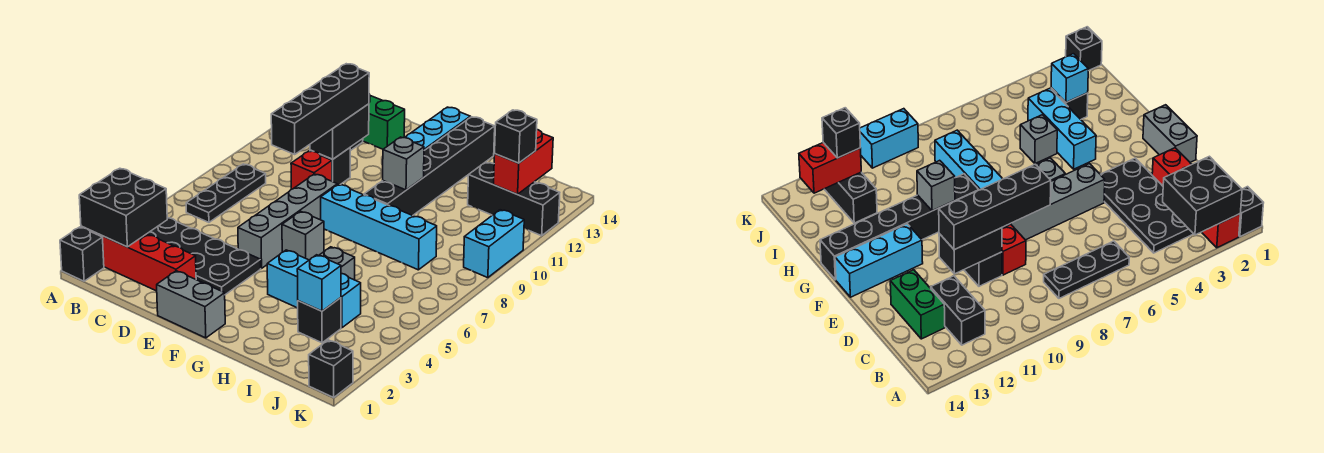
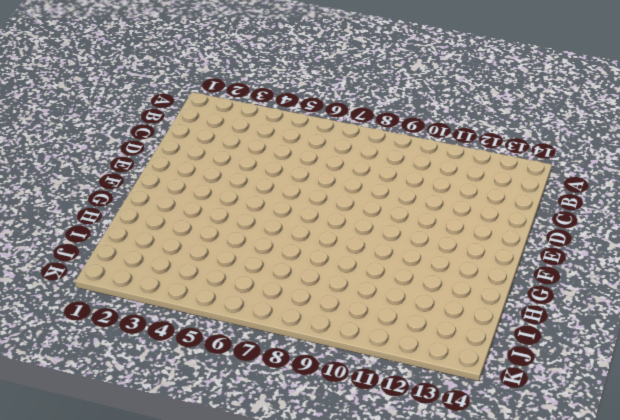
none -> black 1x1 brick [60,227,104,281]
none -> red 1x4 brick [81,226,196,291]
none -> black 2x4 plate [147,218,261,295]

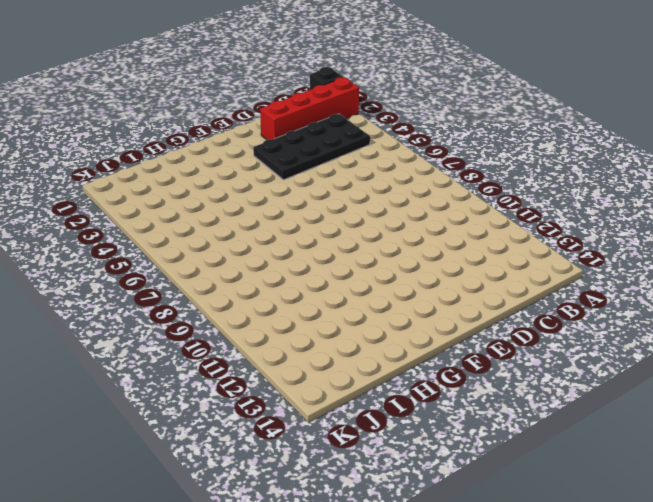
none -> black 1x3 plate [186,164,266,222]
none -> black 1x2 brick [931,276,985,345]
none -> green 1x2 brick [363,94,405,149]

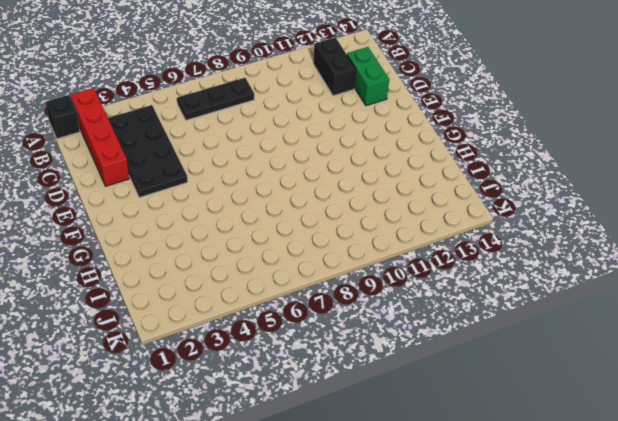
none -> red 1x1 brick [291,151,332,189]
none -> black 1x1 brick [310,148,350,185]
none -> grey 1x2 brick [157,271,225,338]

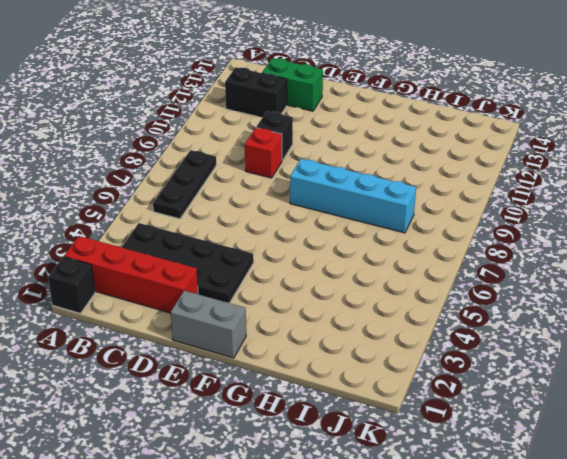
none -> grey 1x4 brick [238,174,337,268]
none -> grey 1x1 brick [282,211,324,260]
none -> cyan 1x3 brick [405,107,470,150]

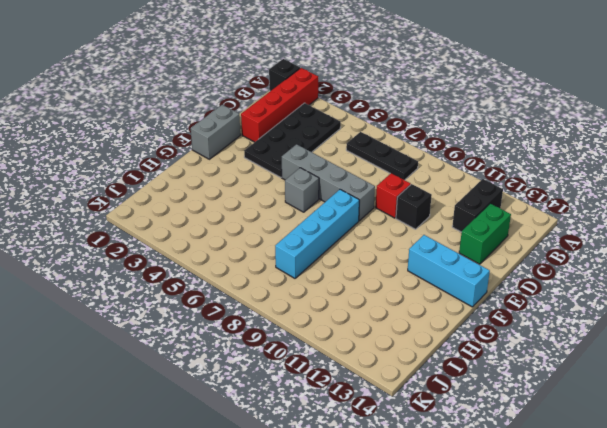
none -> cyan 1x3 brick [267,250,361,328]
none -> black 1x6 brick [364,117,495,216]
none -> grey 1x1 brick [319,247,355,280]

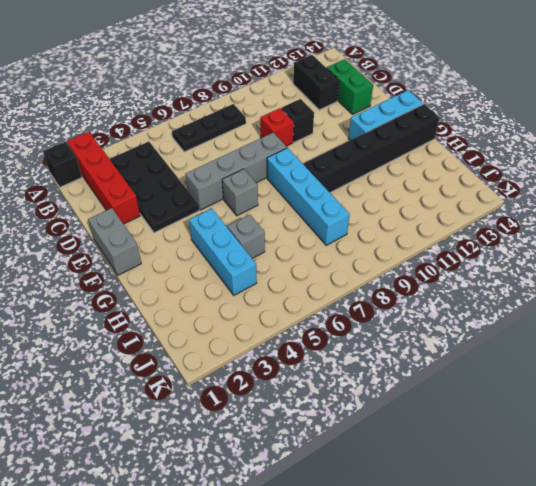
none -> black 1x1 brick [298,298,341,343]
none -> black 1x3 brick [468,162,560,236]
none -> black 1x1 brick [309,340,353,397]

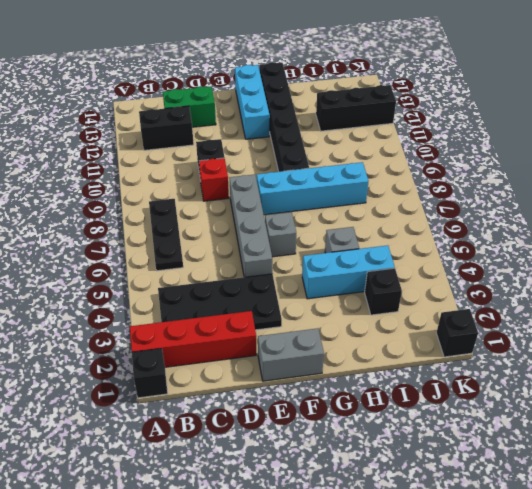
none -> cyan 1x2 brick [464,210,524,278]
none -> black 2x2 brick [79,168,167,247]
none -> black 1x2 brick [310,104,369,159]

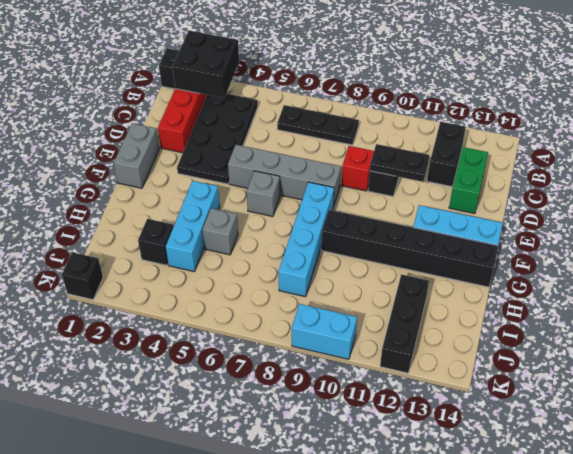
black 1x2 plate [370,144,429,182] -> black 1x2 brick [310,104,369,159]
none -> grey 1x1 brick [383,137,424,190]
none -> cyan 1x1 brick [297,255,341,311]
none -> red 1x2 brick [494,130,553,194]

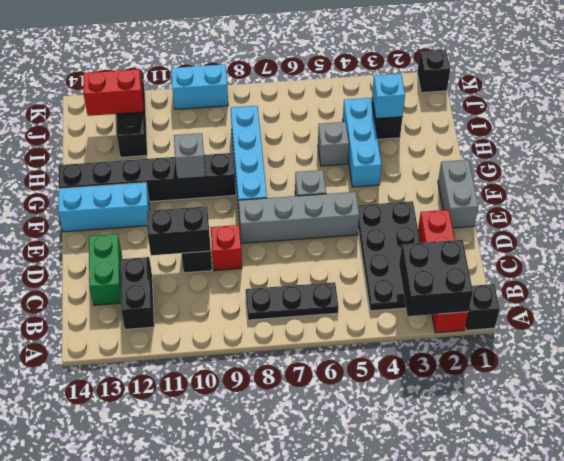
none -> black 1x4 brick [271,64,369,154]
none -> black 1x1 brick [495,110,537,163]

